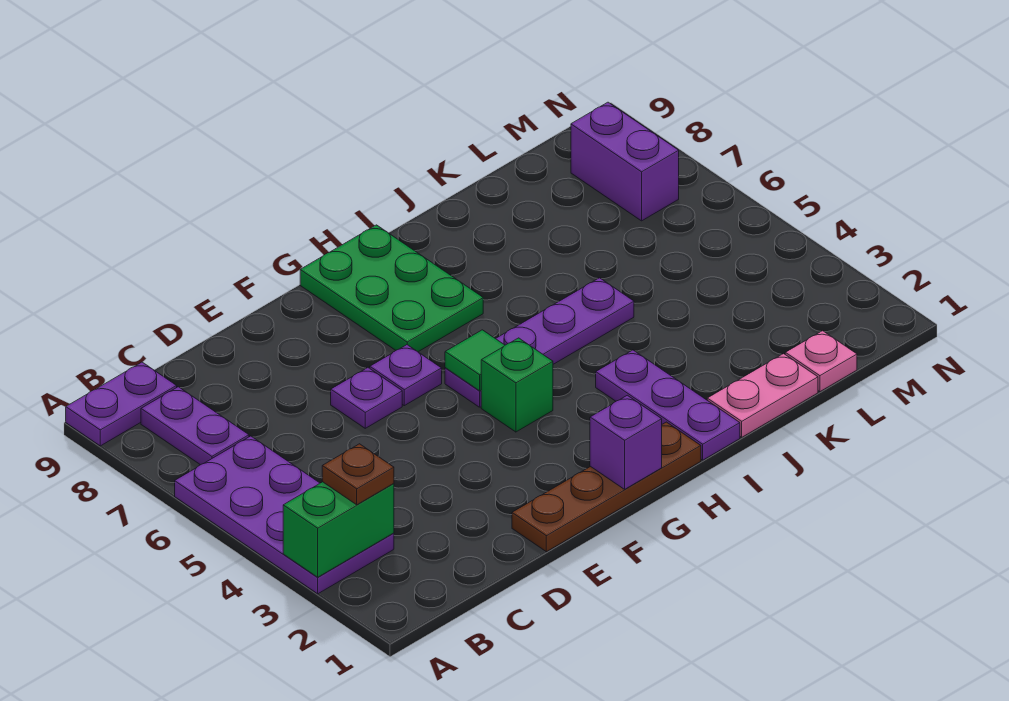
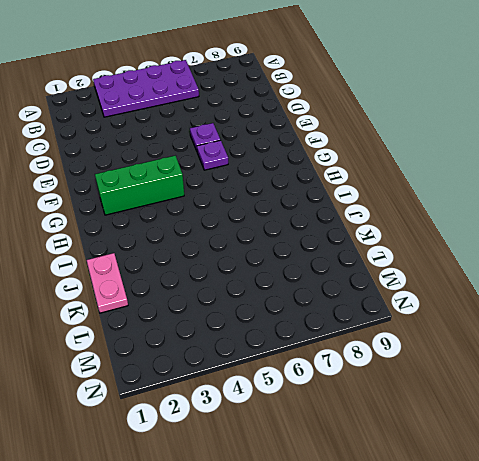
green 1x3 brick [95,156,184,215] -> green 1x1 brick [481,338,553,432]
none -> purple 1x2 plate [66,362,177,446]
none -> purple 1x2 plate [141,387,249,465]
none -> brown 1x4 plate [512,422,701,552]

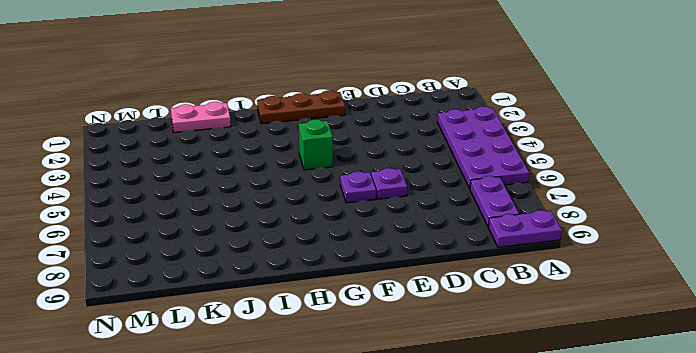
brown 1x3 plate [257,91,345,124] -> brown 1x4 plate [512,422,701,552]
none -> purple 1x4 plate [445,278,634,407]
none -> green 2x3 plate [300,225,483,352]
none -> purple 1x3 plate [596,350,740,460]

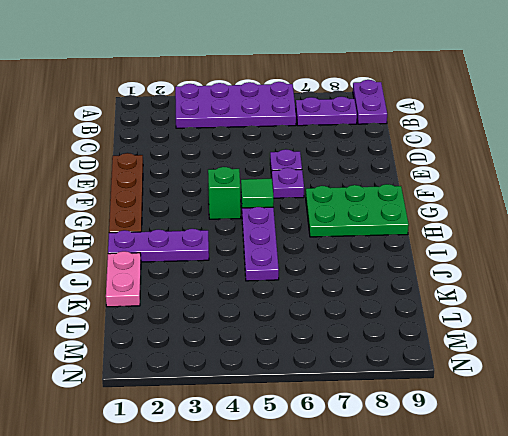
none -> pink 1x1 plate [785,331,857,392]
none -> purple 1x2 brick [571,102,679,221]
none -> green 1x2 brick [283,482,394,577]

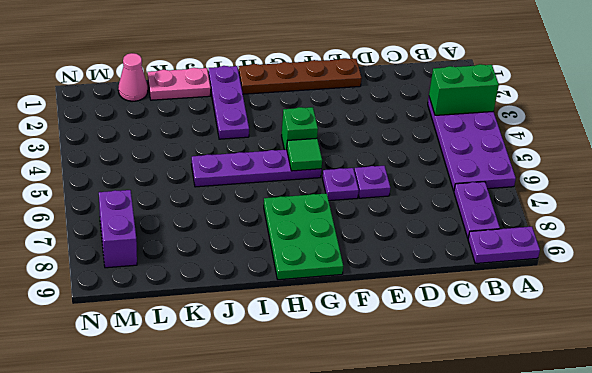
pink 1x1 cone [118,53,148,101] -> pink 1x1 plate [785,331,857,392]
none -> purple 1x1 brick [590,395,662,489]
none -> brown 1x1 plate [322,444,394,505]

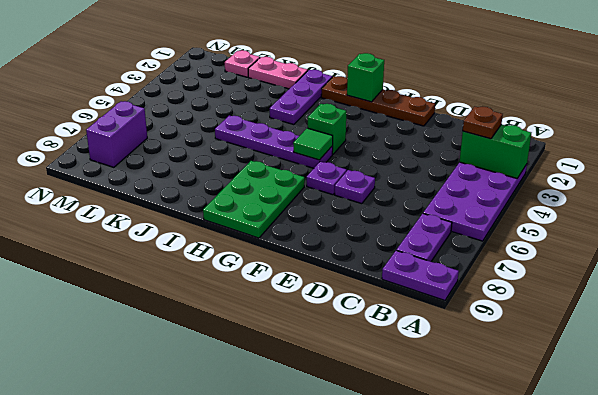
green 1x1 brick [347,53,384,102] -> purple 1x1 brick [590,395,662,489]

